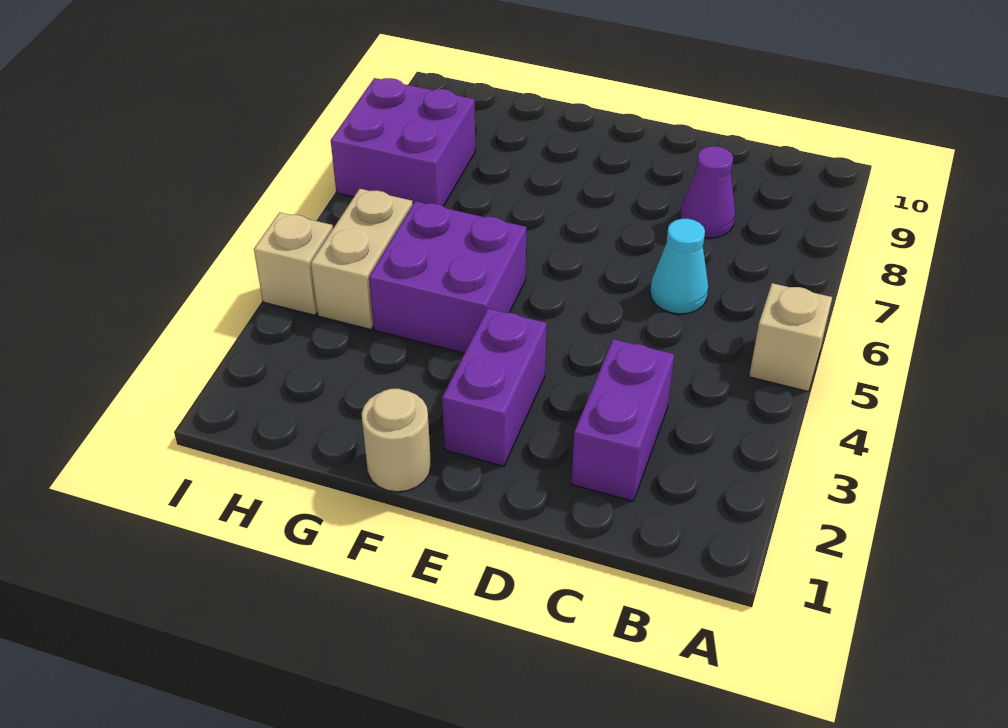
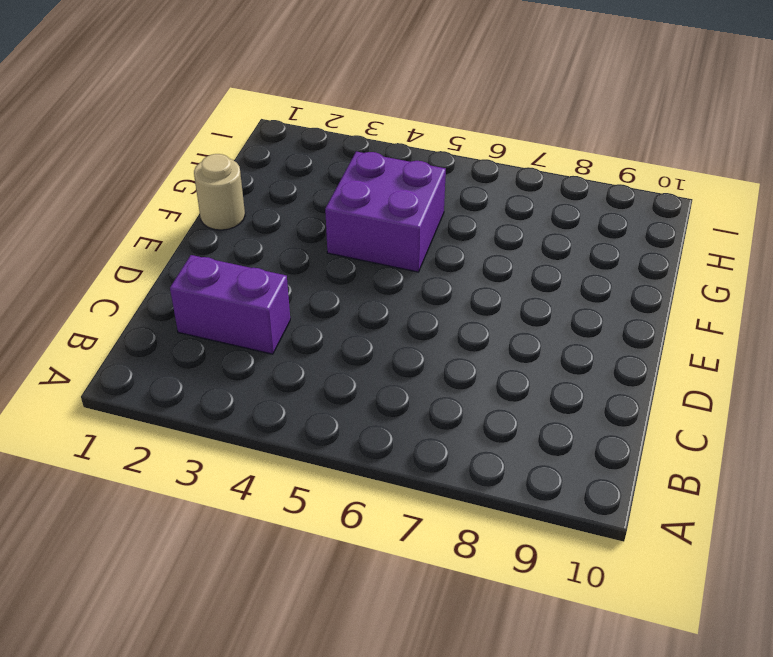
none -> tan 1x1 brick [749,283,832,392]
none -> cyan 1x1 cone [650,219,708,314]

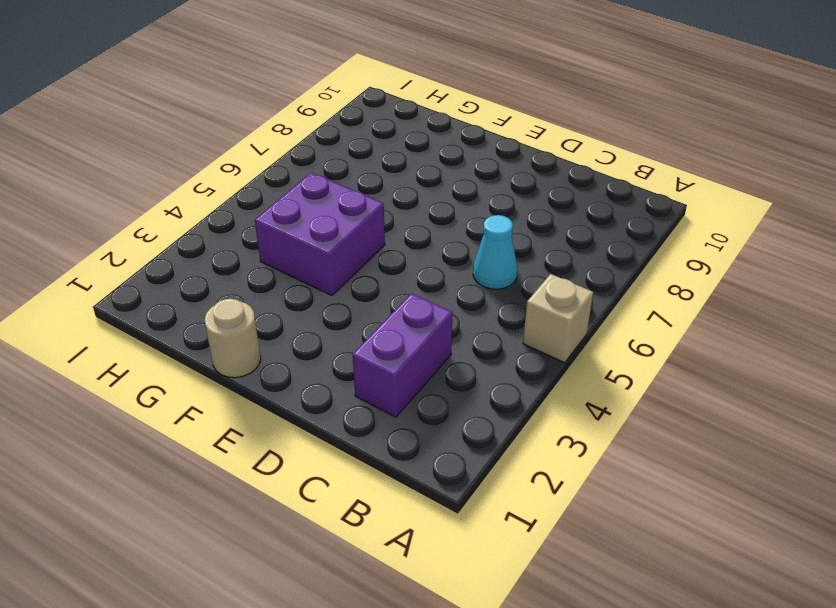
none -> purple 1x1 cone [680,146,735,238]
none -> purple 1x2 brick [442,309,547,466]

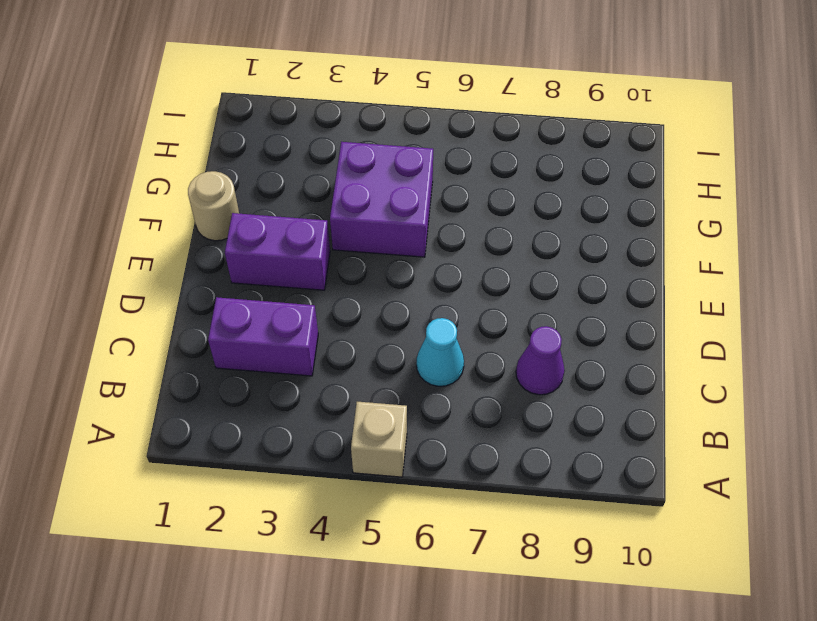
none -> tan 1x2 brick [311,189,413,330]
none -> purple 2x2 brick [331,78,475,206]

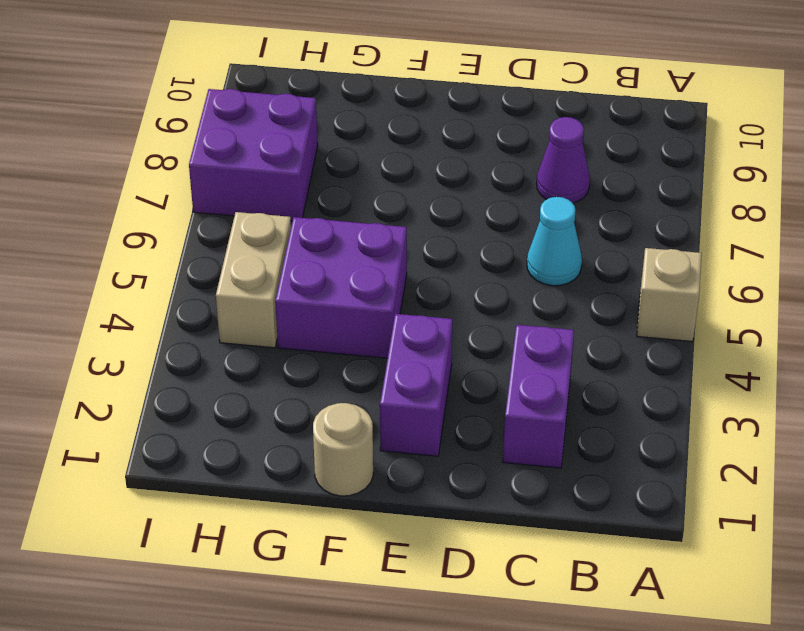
none -> tan 1x1 brick [254,212,333,315]

